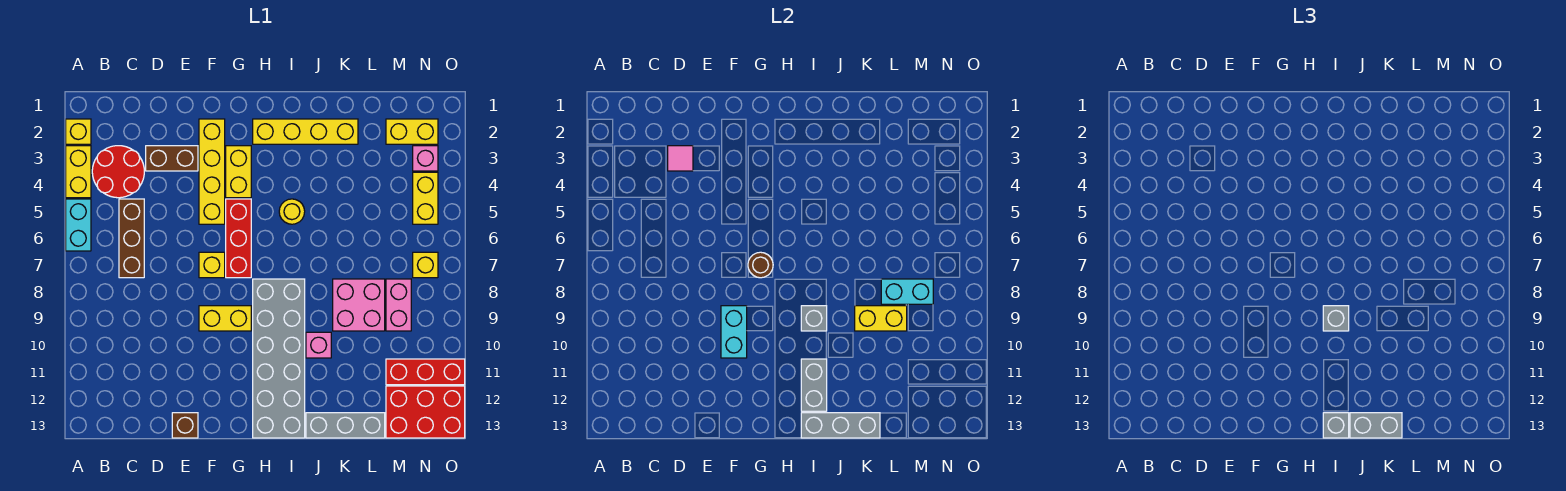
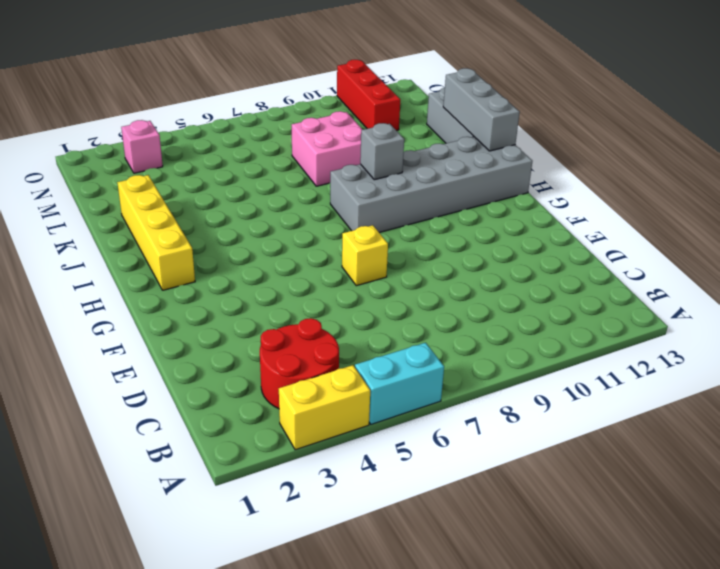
none -> yellow 1x1 brick [66,119,91,144]
none -> brown 1x3 brick [119,199,144,278]
none -> brown 1x2 brick [146,146,198,171]
none -> brown 1x1 brick [172,413,198,438]

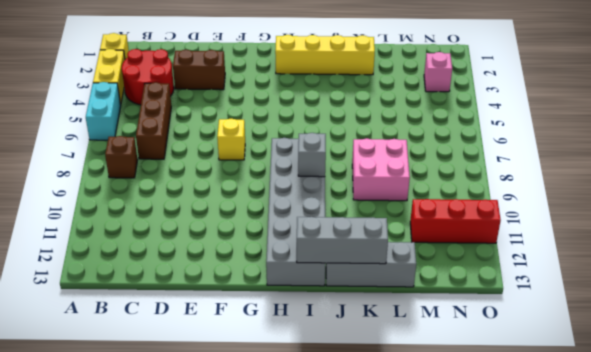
brown 1x1 brick [105,136,138,178] -> brown 1x1 brick moved to [172,413,198,438]
none -> yellow 1x4 brick [199,119,225,224]
none -> yellow 1x2 brick [199,306,251,331]
none -> yellow 1x2 brick [226,146,251,198]
none -> red 1x3 brick [226,199,251,278]

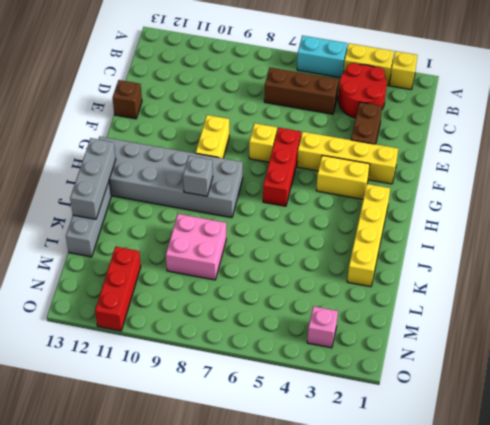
red 1x3 brick [263,128,301,206] -> red 1x3 brick turned to [226,199,251,278]
none -> yellow 1x1 round brick [279,199,305,224]
none -> pink 1x1 brick [306,332,331,358]
none -> yellow 1x2 brick [386,119,438,144]
none -> pink 1x2 brick [386,279,411,331]

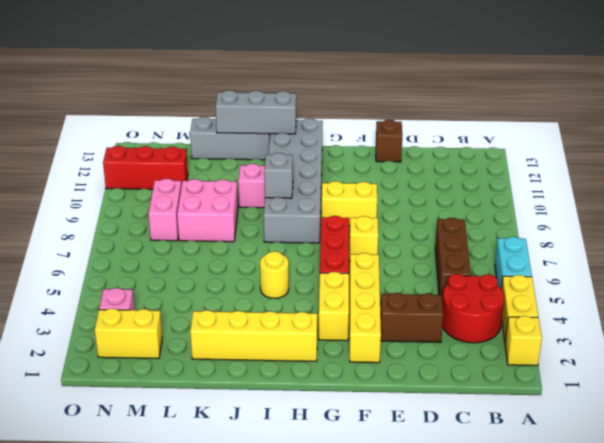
none -> red 2x3 brick [386,386,465,438]
none -> yellow 1x2 brick [413,172,438,224]
none -> yellow 1x1 brick [413,252,438,278]
none -> pink 1x1 tile [668,146,693,171]

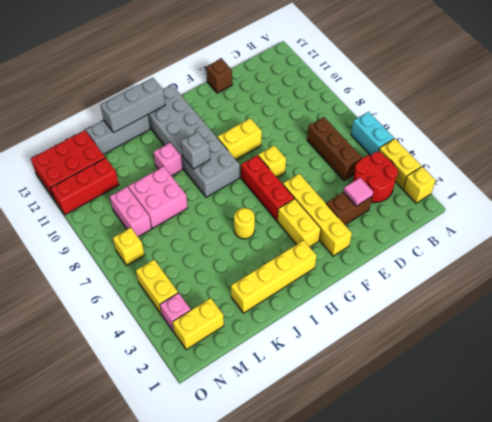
none -> cyan 1x2 brick [721,306,747,358]
none -> brown 1x1 round brick [748,252,773,278]
none -> grey 1x2 brick [801,359,827,411]
none -> yellow 1x2 brick [855,306,907,331]

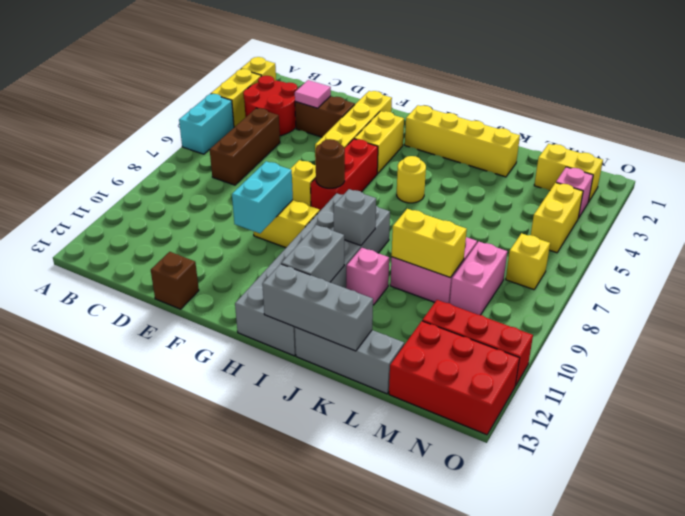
none -> cyan 1x2 brick [881,279,933,304]
none -> grey 1x1 brick [1323,306,1349,331]
none -> grey 1x1 brick [1323,413,1349,438]
none -> grey 1x2 brick [1350,413,1402,438]

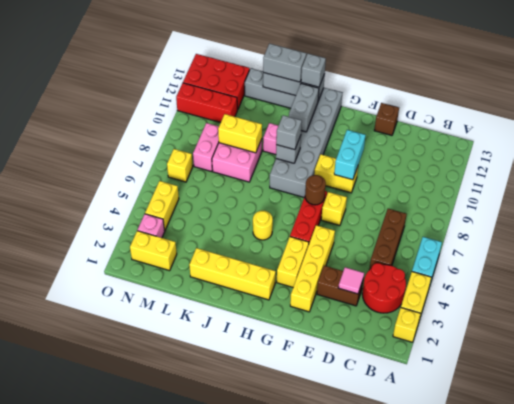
none -> cyan 1x2 brick [881,279,933,304]

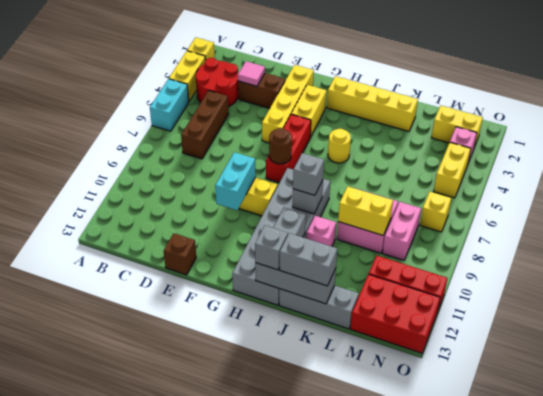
none -> yellow 1x1 brick [199,252,225,278]
none -> cyan 1x2 brick [881,279,933,304]

